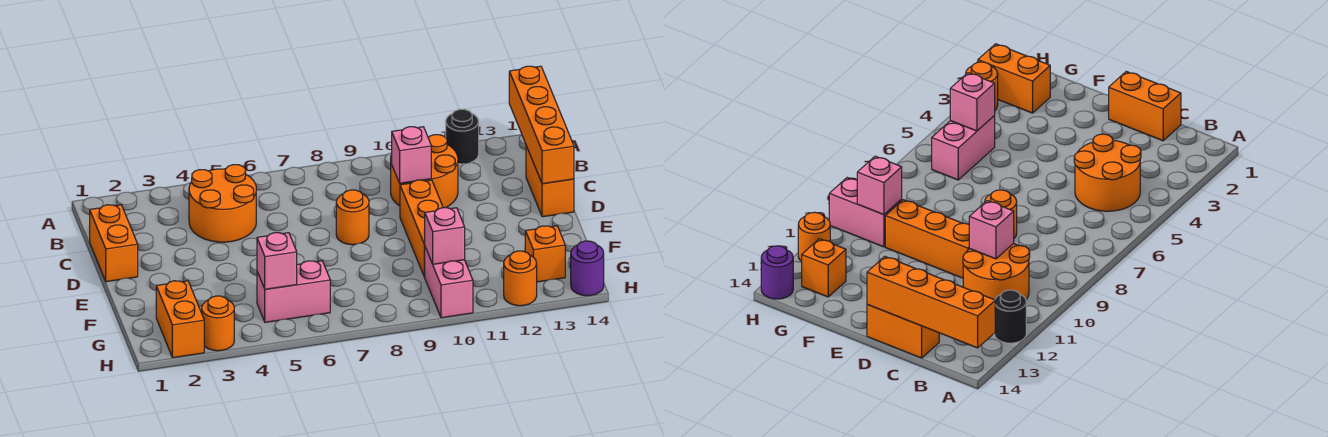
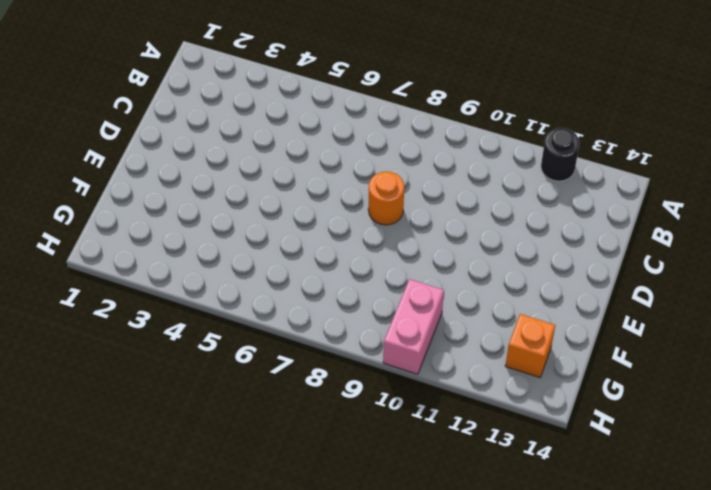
none -> orange 2x2 round brick [189,165,256,242]
none -> orange 2x2 round brick [391,135,458,208]
none -> orange 1x2 brick [90,205,138,282]

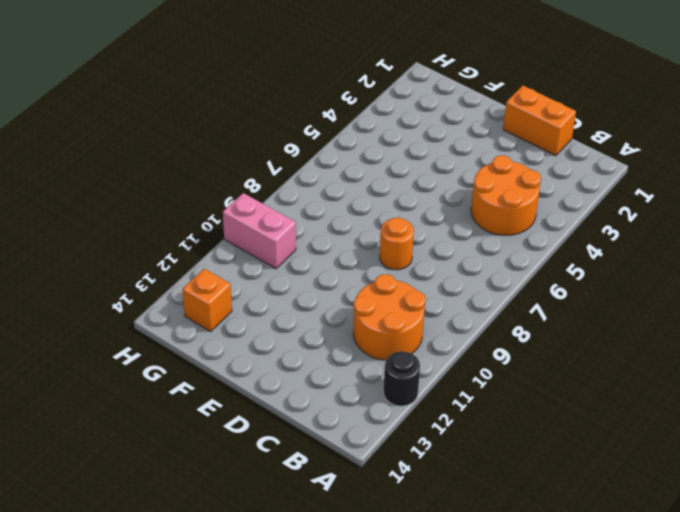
none -> orange 1x2 brick [526,146,574,217]
none -> orange 1x3 brick [400,180,443,277]
none -> orange 1x2 brick [156,281,204,358]

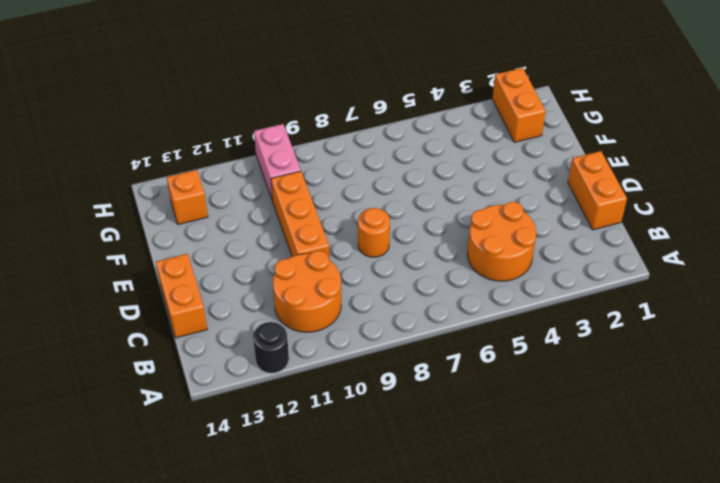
none -> pink 1x2 brick [257,261,330,322]
none -> orange 1x1 round brick [202,296,234,351]
none -> orange 1x1 round brick [504,251,537,306]

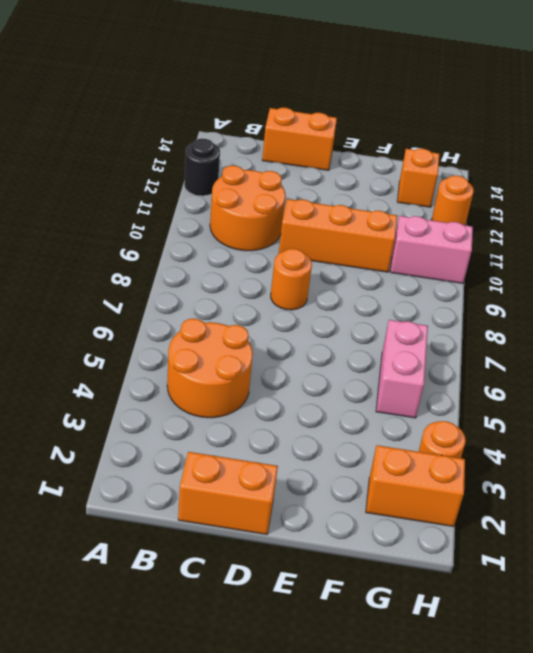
none -> purple 1x1 round brick [571,241,604,296]
none -> orange 1x4 brick [509,66,574,184]
none -> pink 1x1 brick [392,127,431,183]

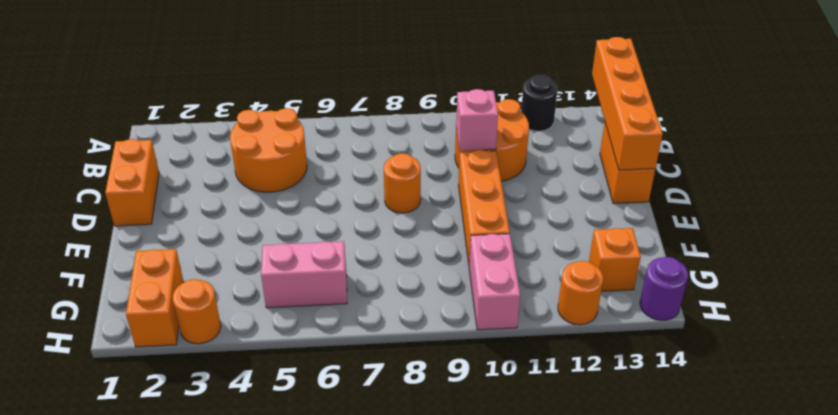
none -> pink 1x1 brick [257,233,297,289]
none -> pink 1x1 brick [424,208,465,264]

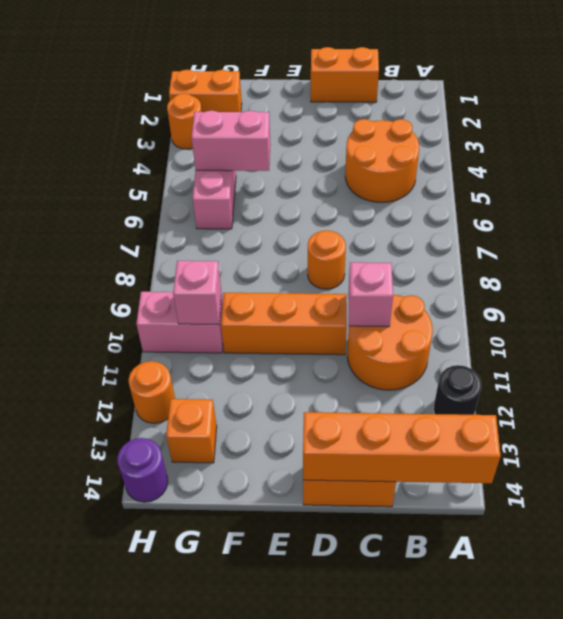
pink 1x2 brick [191,110,271,171] -> pink 1x1 brick [257,233,297,289]

